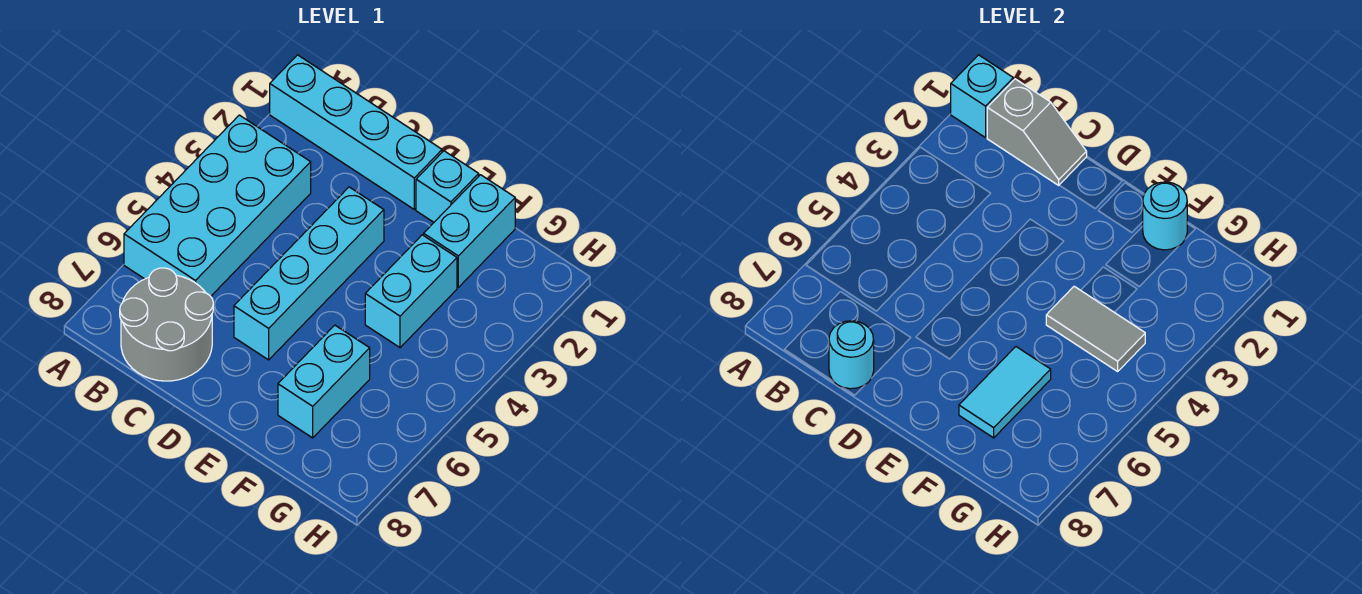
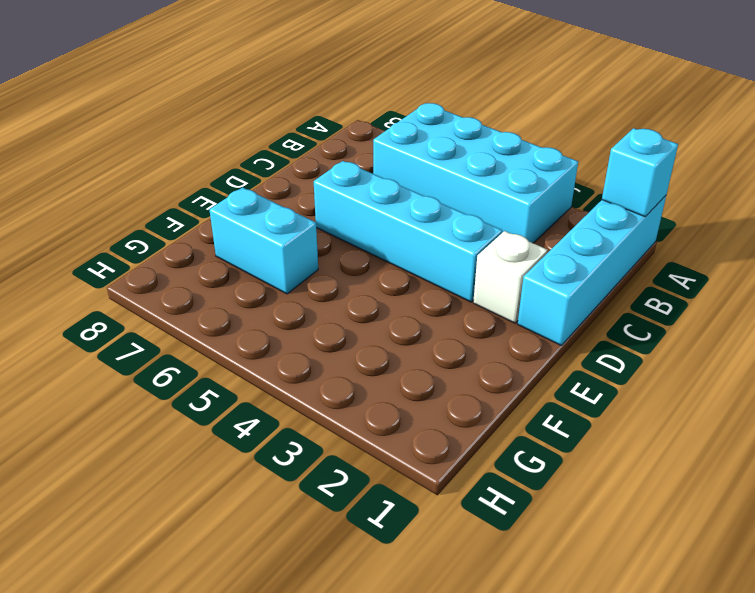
white 1x1 brick [473,231,548,323] -> none
none -> grey 2x2 round brick [120,268,213,381]
none -> cyan 1x1 brick [416,151,479,222]
none -> cyan 1x2 brick [424,175,515,287]

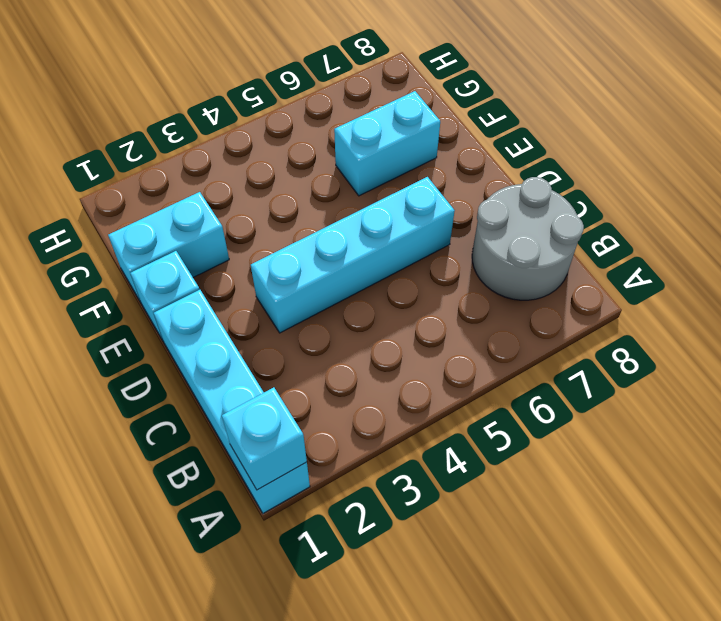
none -> cyan 2x4 brick [124,115,311,296]
none -> cyan 1x2 brick [365,235,457,348]
none -> grey 1x2 slope [987,79,1087,185]

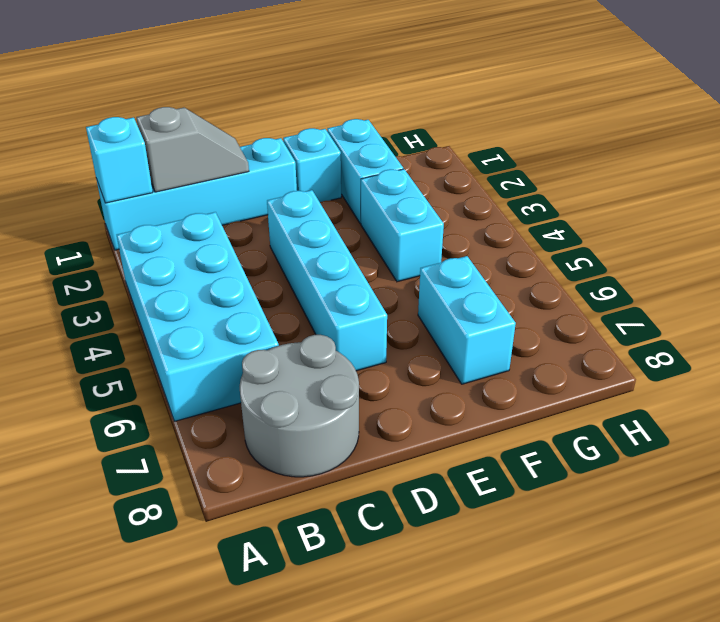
none -> cyan 1x1 round brick [829,321,874,389]
none -> cyan 1x1 round brick [1143,182,1187,250]
none -> grey 1x2 tile [1046,286,1145,371]

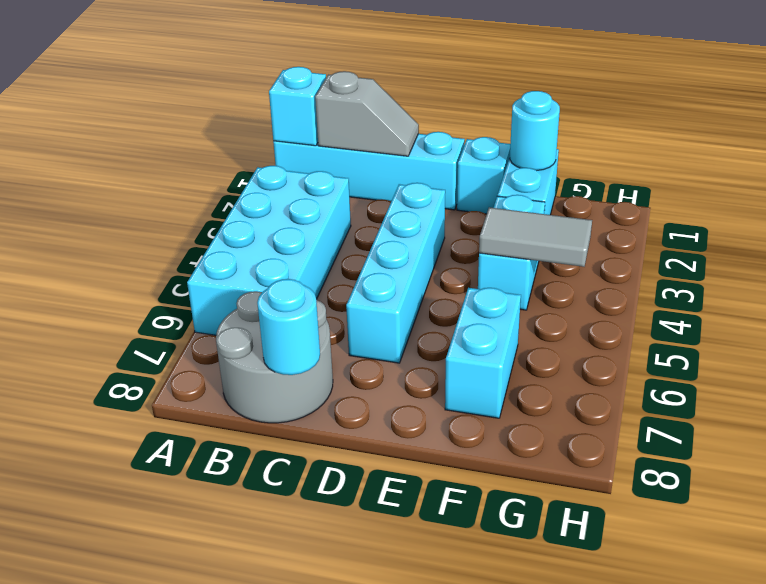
none -> cyan 1x2 tile [959,347,1051,438]

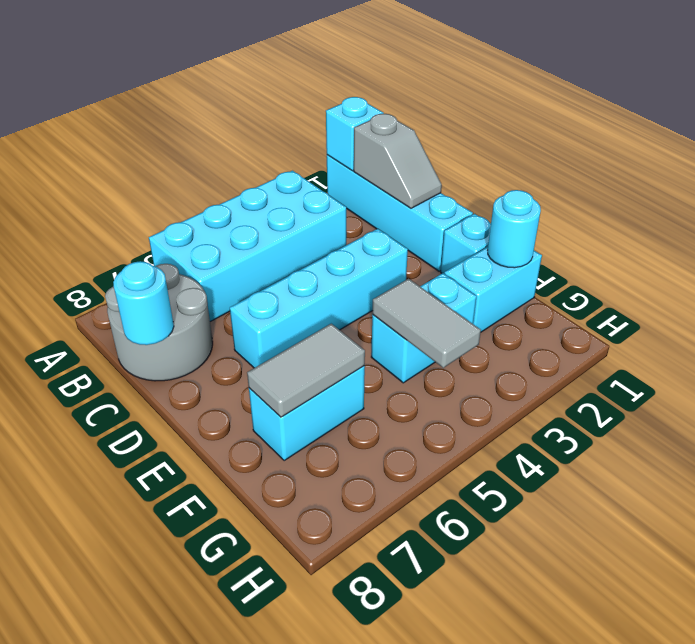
grey 1x2 tile [247,324,365,417] -> cyan 1x2 tile [959,347,1051,438]

